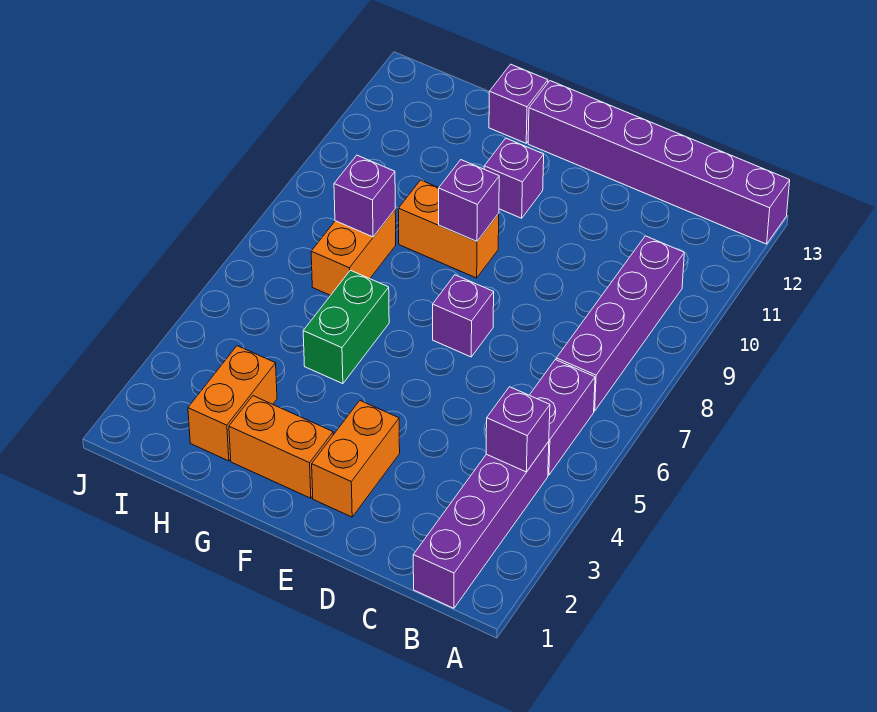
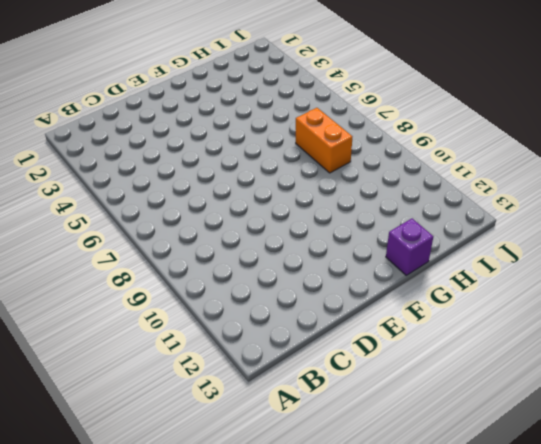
none -> purple 1x6 brick [528,81,790,244]
none -> purple 1x4 brick [413,442,549,608]
none -> purple 1x2 brick [530,360,595,475]

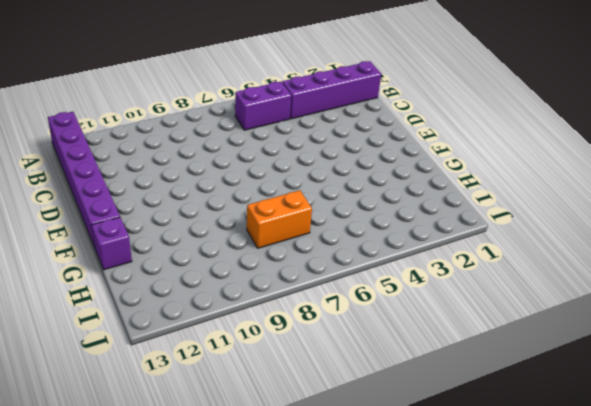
none -> purple 1x4 brick [556,236,684,411]
none -> orange 1x2 brick [312,401,400,517]
none -> purple 1x1 brick [433,275,494,357]

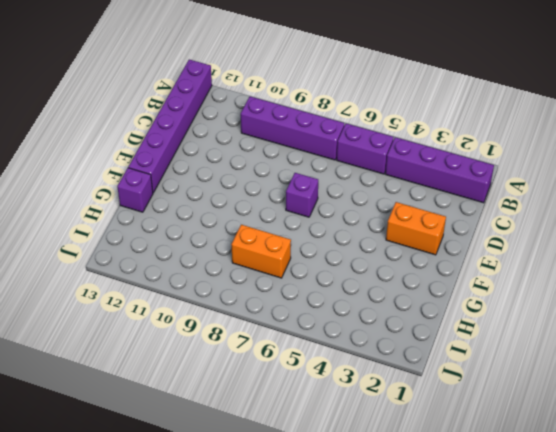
none -> orange 1x2 brick [229,396,333,498]
none -> orange 1x2 brick [398,180,499,278]
none -> purple 1x1 brick [484,138,544,218]

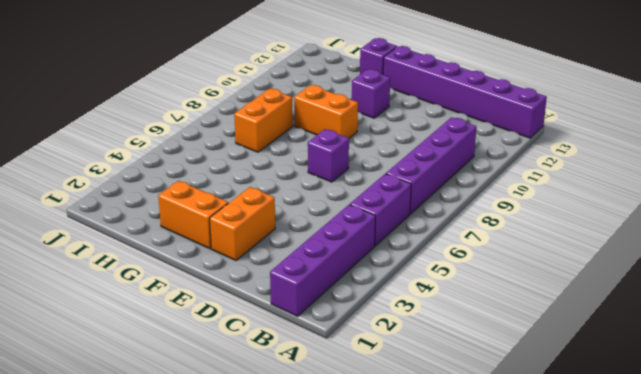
none -> green 1x2 brick [303,270,389,384]
none -> orange 1x2 brick [188,346,277,461]
none -> purple 1x1 brick [486,387,550,472]

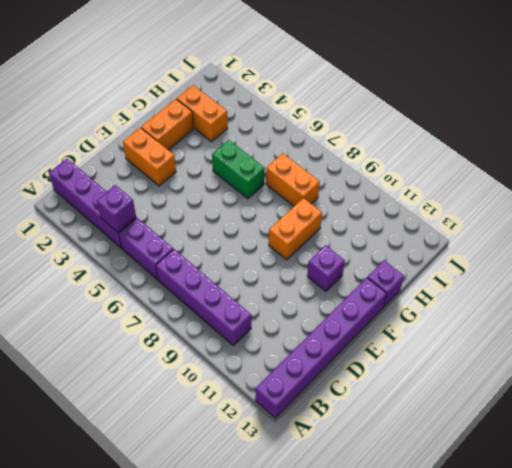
none -> purple 1x1 brick [433,275,494,357]
none -> purple 1x1 brick [439,160,499,241]
none -> purple 1x1 brick [334,155,395,237]

